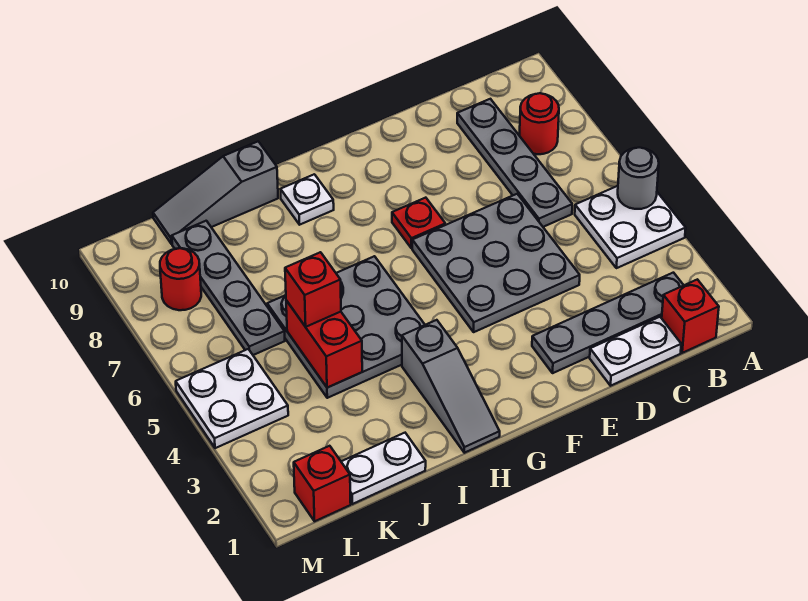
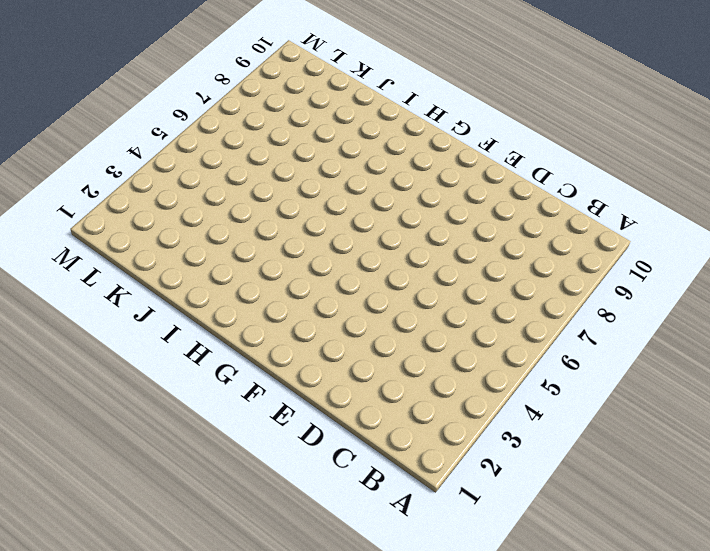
none -> white 2x2 plate [575,186,686,268]
none -> red 1x1 brick [662,279,719,353]
none -> grey 1x4 plate [532,273,684,373]

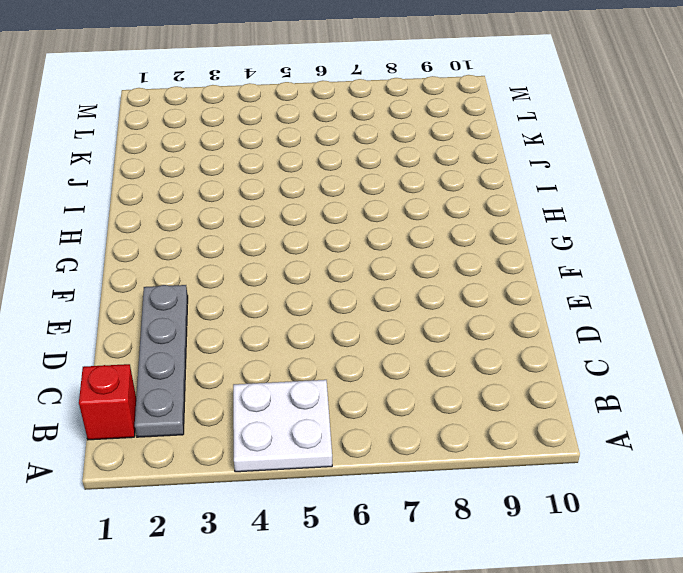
none -> red 1x1 round brick [520,93,559,154]
none -> white 1x2 plate [590,317,681,386]
none -> grey 1x4 plate [457,99,572,227]

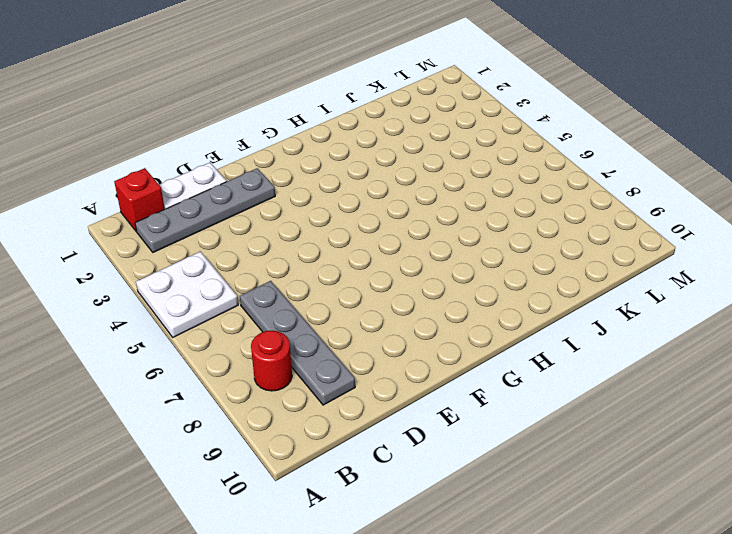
none -> grey 3x3 plate [412,194,580,332]
none -> red 1x1 plate [392,198,445,248]
none -> grey 1x3 slope [402,320,500,453]

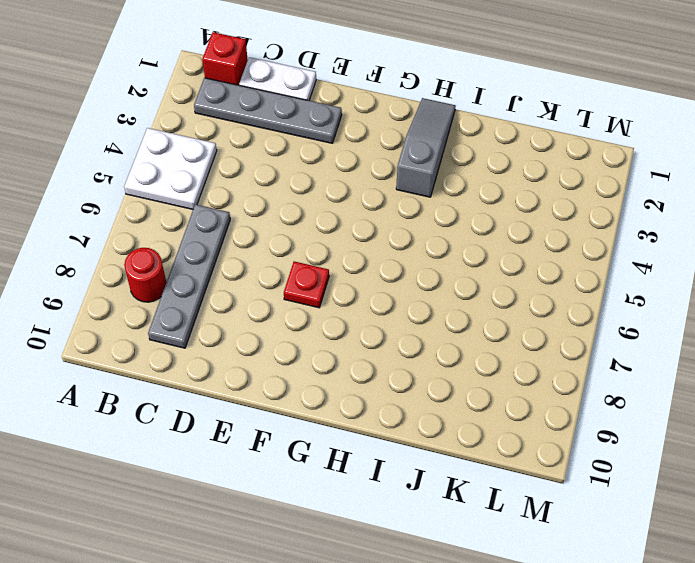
none -> grey 3x3 plate [412,194,580,332]
none -> grey 3x3 plate [267,256,425,398]
none -> white 1x1 plate [281,174,334,225]

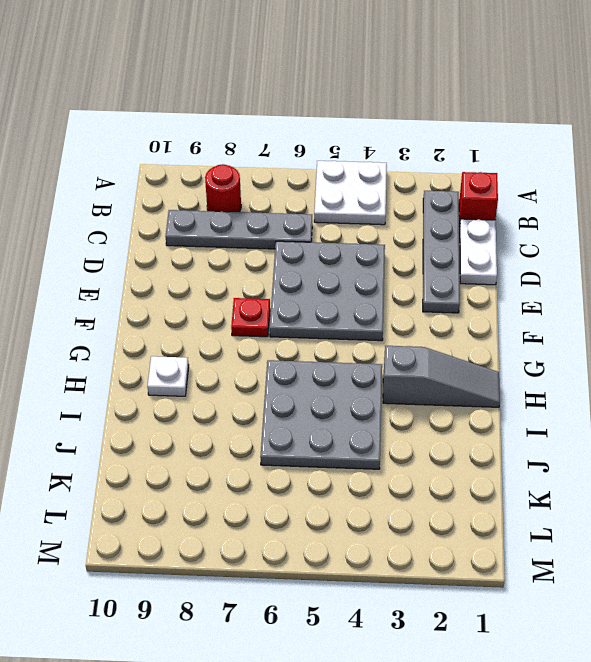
none -> grey 1x3 slope [153,141,278,244]
none -> white 1x2 plate [341,433,426,504]
none -> grey 1x4 plate [172,221,285,355]

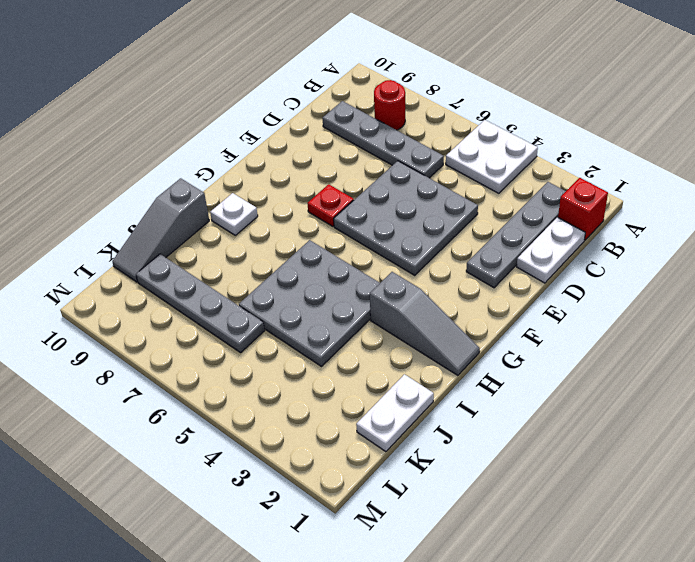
none -> red 1x1 brick [294,446,351,521]
none -> white 2x2 plate [176,349,288,448]
none -> red 1x1 round brick [160,248,201,310]

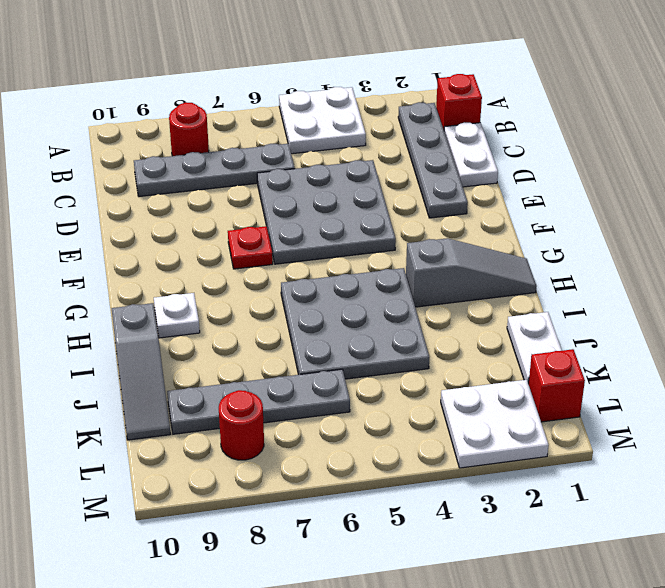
white 2x2 plate [441,380,549,468] -> white 2x2 plate moved to [176,349,288,448]
none -> grey 1x1 round brick [618,147,659,209]
none -> red 1x2 brick [286,300,362,388]
none -> red 1x1 brick [285,252,341,327]

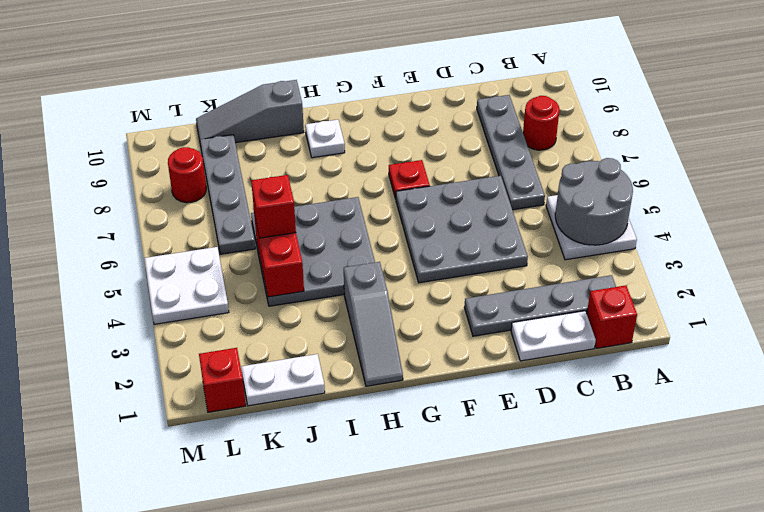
grey 2x2 round brick [555,158,633,245] -> grey 1x1 round brick [618,147,659,209]

